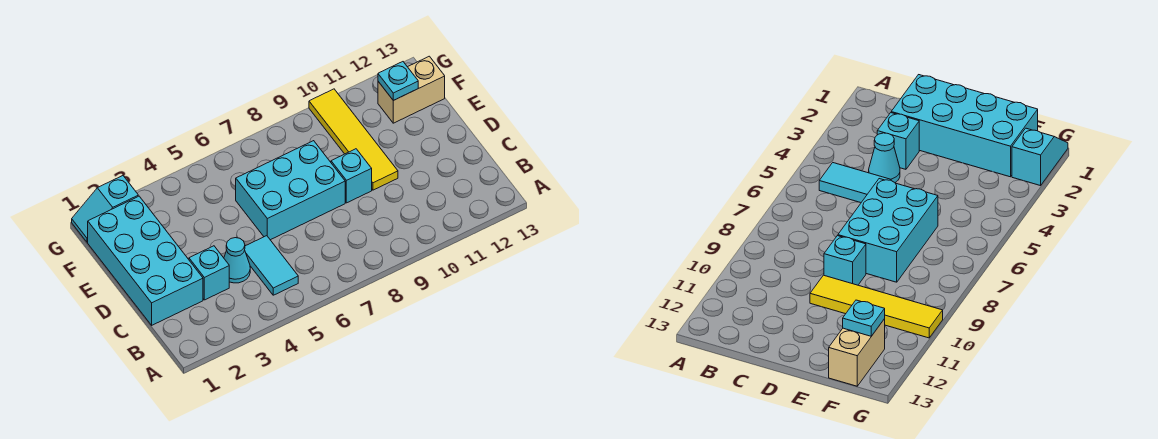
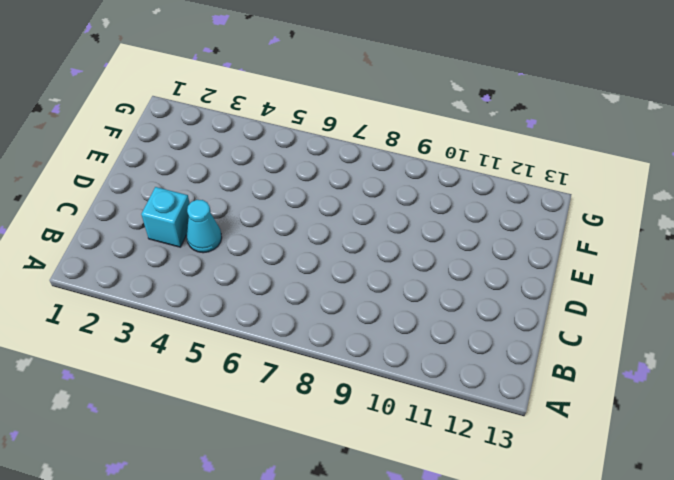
none -> cyan 1x2 tile [245,236,298,295]
none -> cyan 2x4 brick [88,196,203,325]

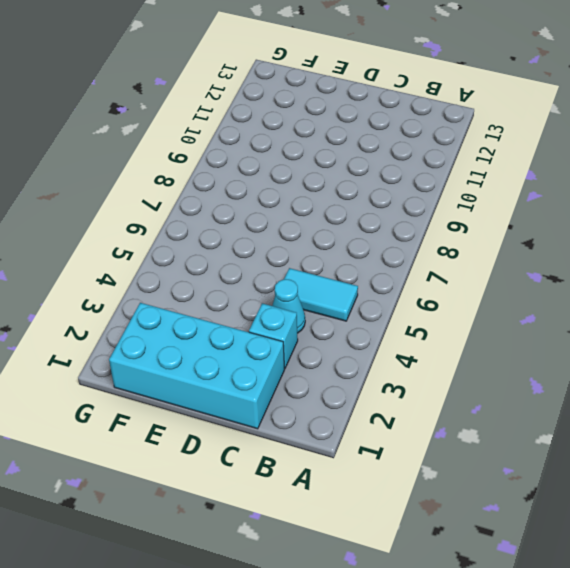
none -> cyan 2x3 brick [236,141,345,240]
none -> cyan 1x1 brick [331,149,372,203]

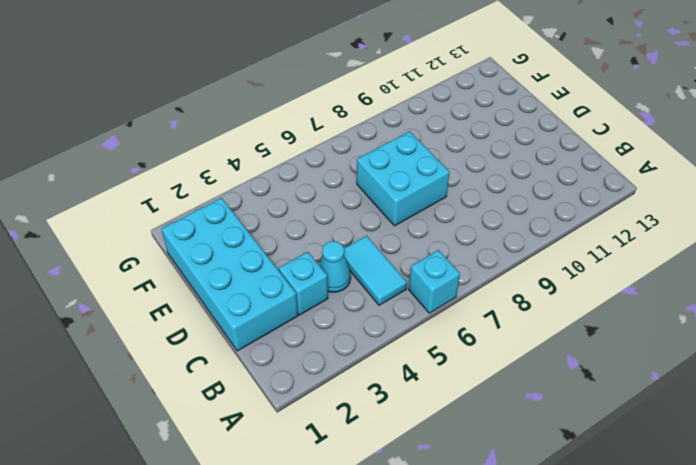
cyan 1x1 brick [409,250,460,313] -> cyan 1x1 brick moved to [331,149,372,203]
cyan 2x2 brick [357,131,450,226] -> cyan 2x3 brick [236,141,345,240]
none -> yellow 1x4 tile [309,89,398,190]
none -> tan 1x2 brick [378,56,445,123]

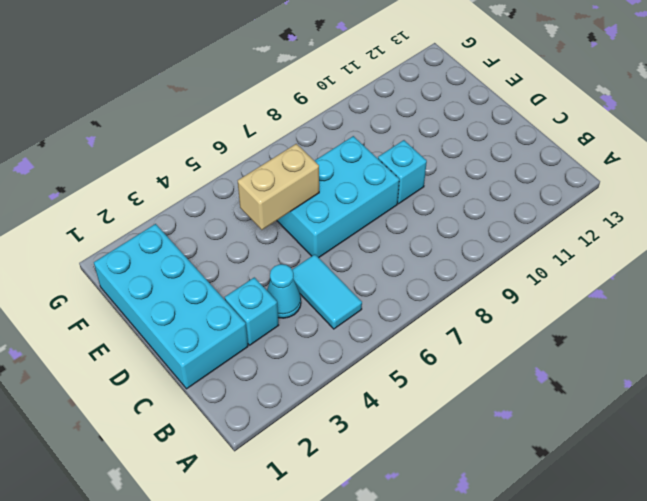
tan 1x2 brick [238,144,319,230] -> tan 1x2 brick moved to [378,56,445,123]
none -> yellow 1x4 tile [309,89,398,190]
none -> cyan 1x2 slope [72,176,138,242]

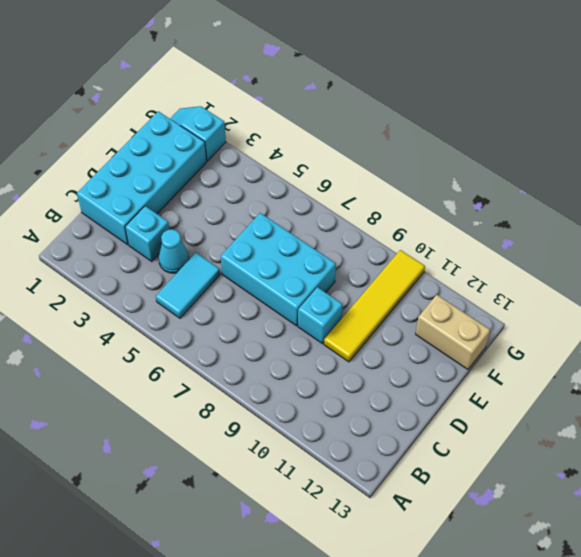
none -> cyan 1x1 plate [378,62,418,100]

